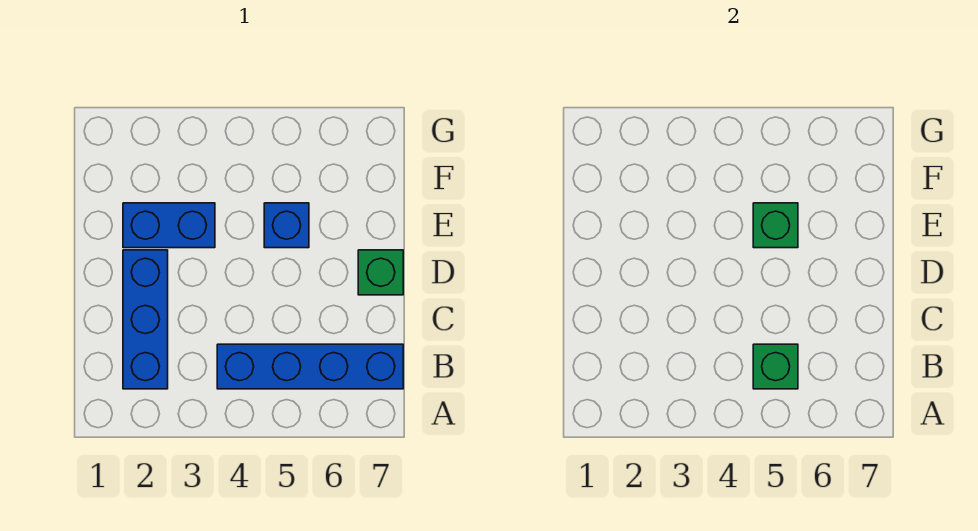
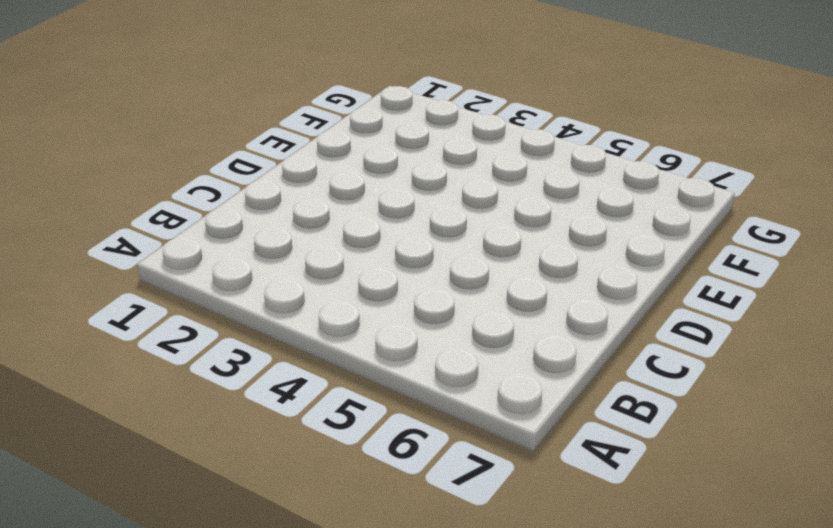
none -> blue 1x3 brick [123,250,168,389]
none -> blue 1x4 brick [217,344,403,389]

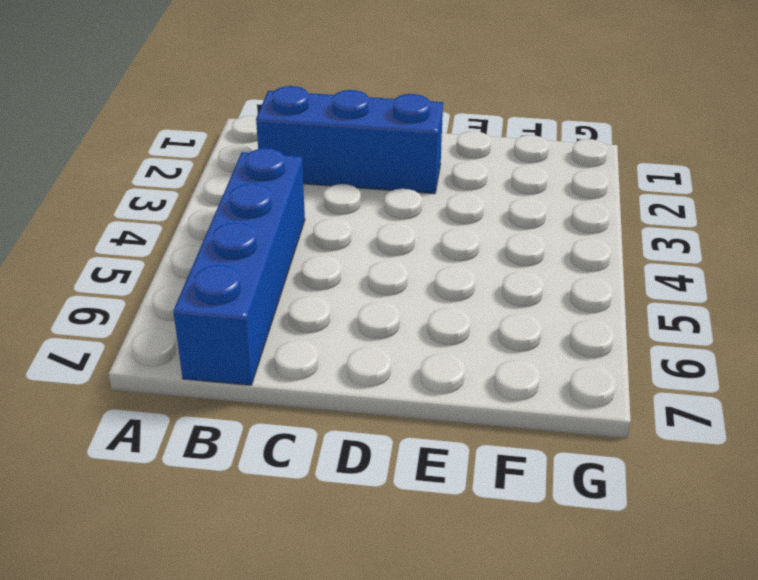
none -> green 1x1 brick [358,250,403,295]
none -> blue 1x2 brick [123,203,215,248]

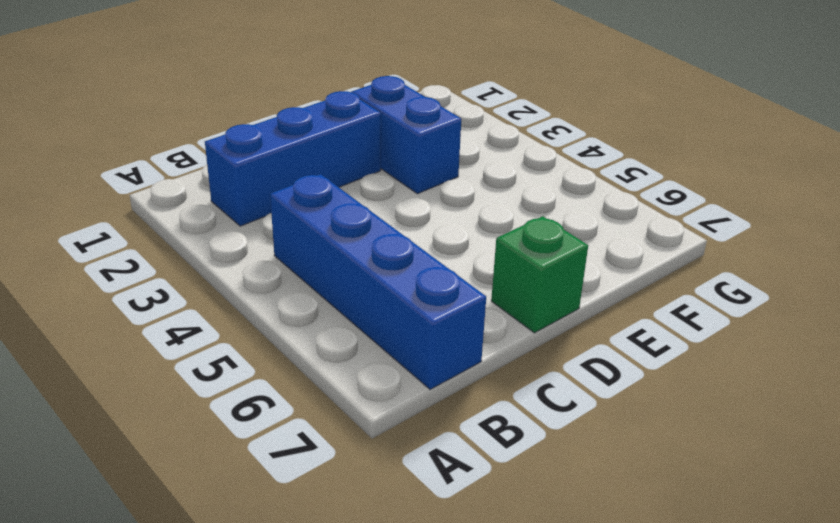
none -> blue 1x1 brick [264,203,309,248]
none -> green 1x1 brick [753,344,798,389]

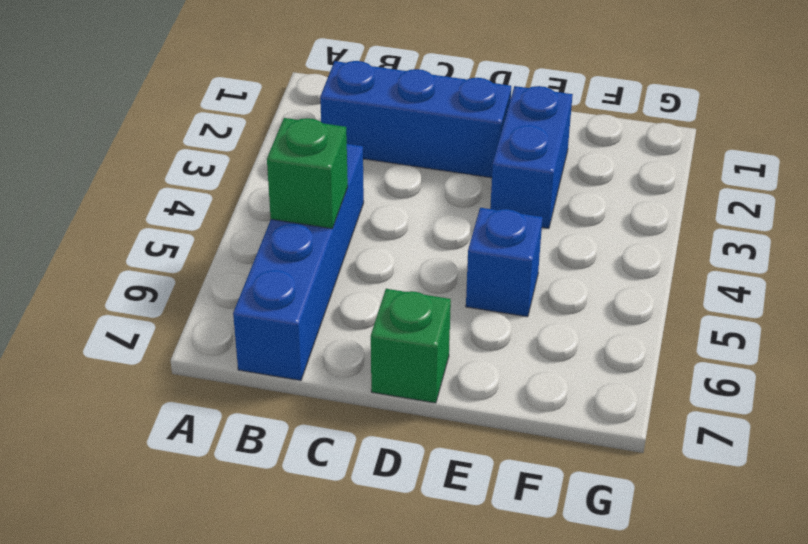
none -> green 1x1 brick [753,203,798,248]

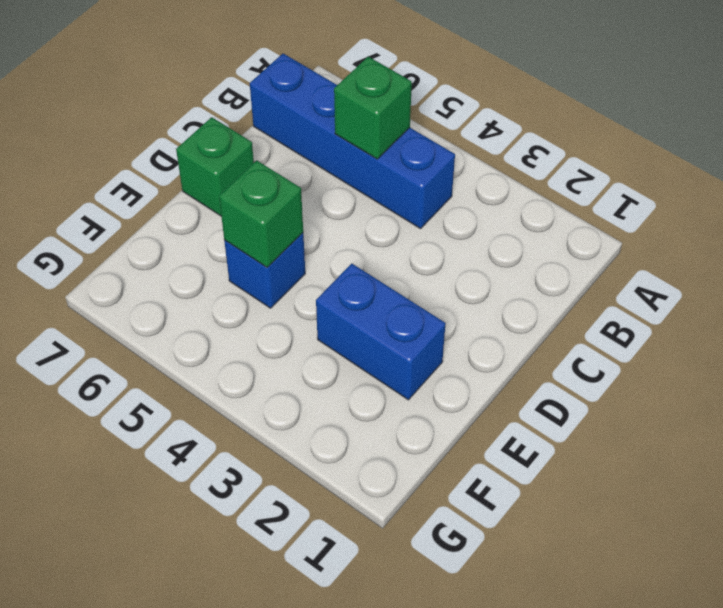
none -> blue 1x3 brick [123,250,168,389]

